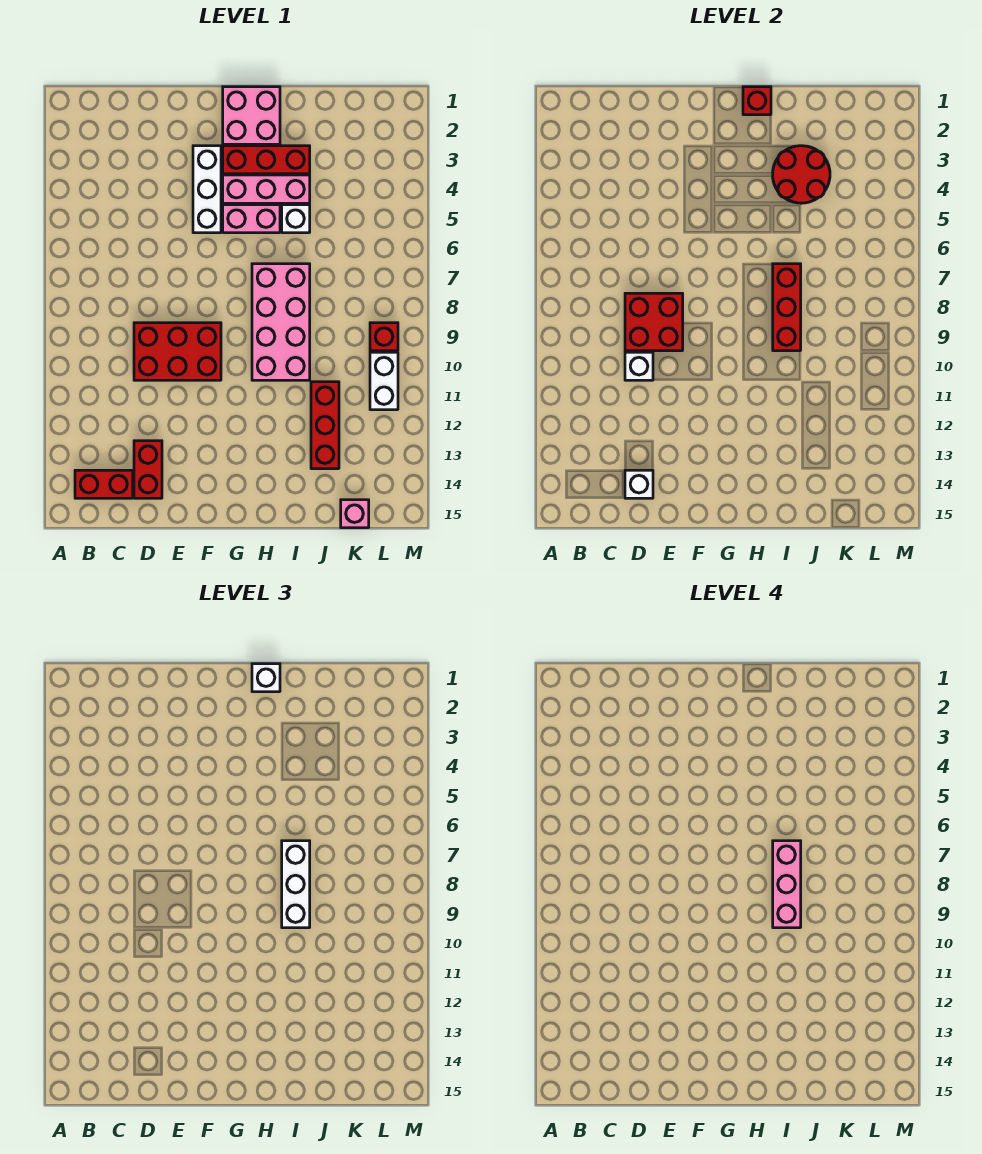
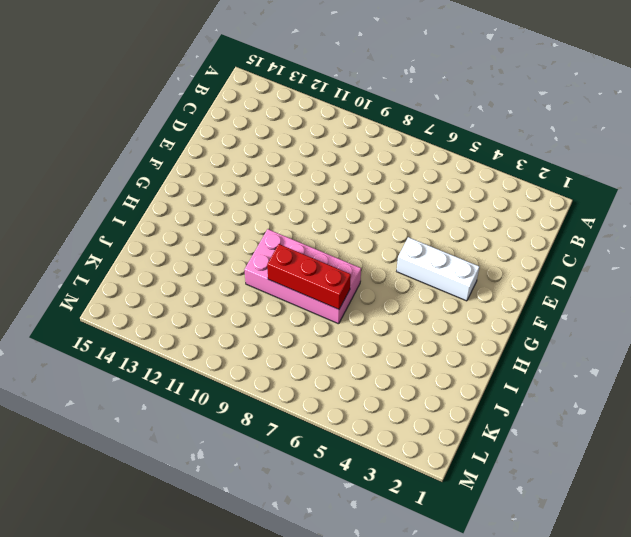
none -> red 1x2 brick [75,470,133,498]
none -> red 2x3 brick [134,323,221,380]
none -> red 1x2 brick [134,441,162,498]

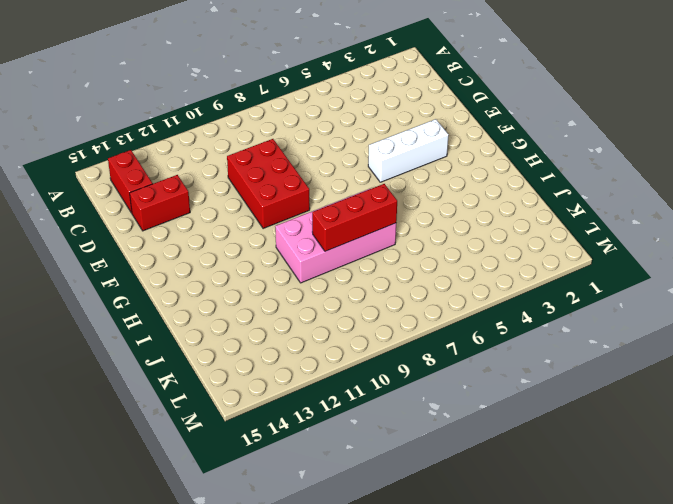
none -> pink 2x2 brick [223,87,280,144]
none -> red 1x3 brick [223,146,310,174]
none -> pink 1x3 brick [223,175,310,203]

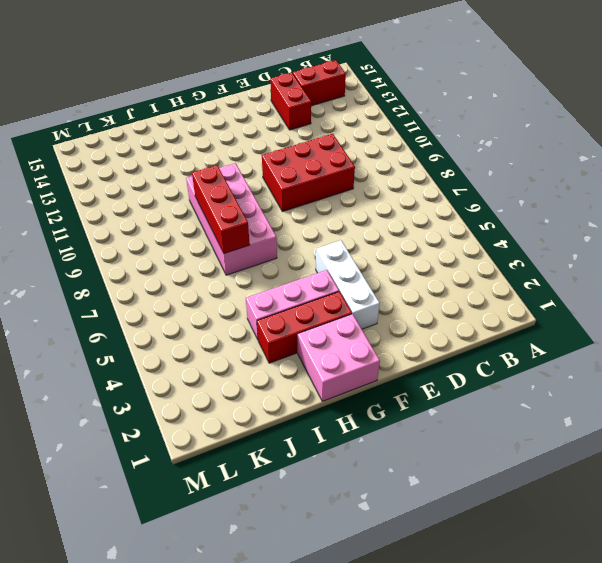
none -> pink 1x2 brick [223,205,280,233]
none -> white 1x1 brick [282,205,310,233]
none -> red 1x3 brick [311,382,339,469]

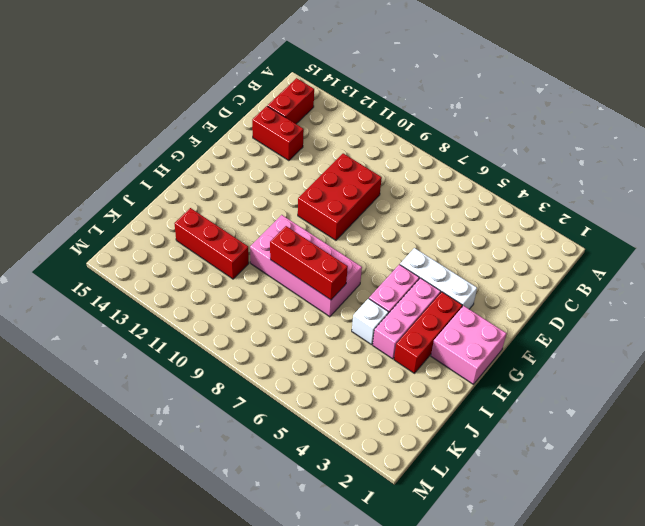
none -> pink 1x1 brick [341,500,369,528]
none -> red 1x1 brick [370,323,398,351]
none -> white 1x2 brick [370,352,398,410]

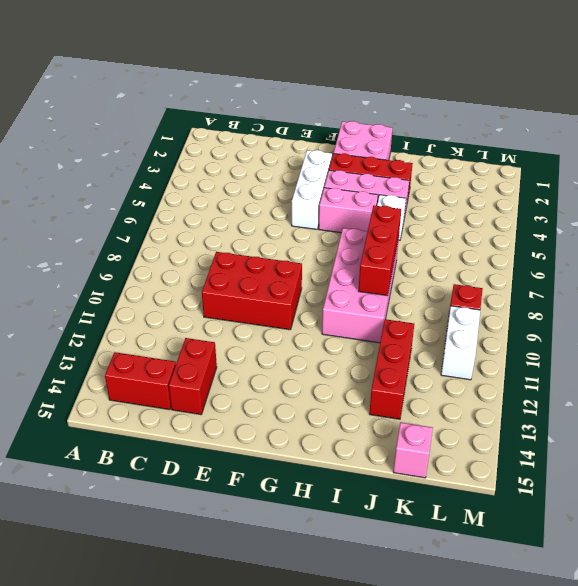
none -> red 2x2 brick [625,293,683,351]
none -> white 1x1 brick [625,352,653,380]
none -> white 1x1 brick [625,470,653,498]

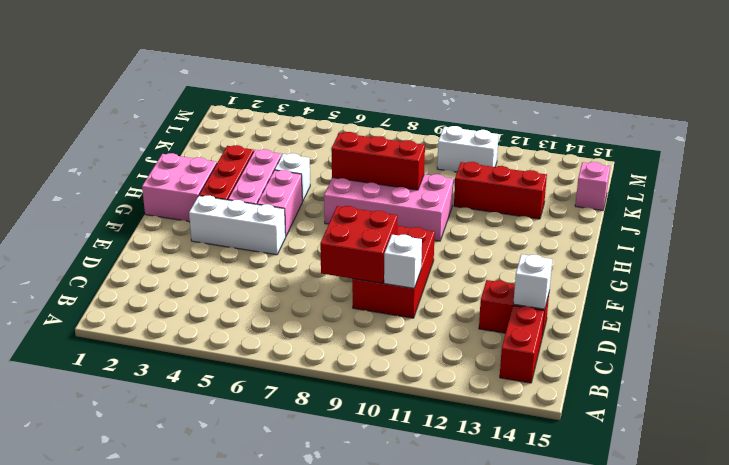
none -> red 1x1 brick [370,323,398,351]
none -> red 1x1 brick [743,87,771,115]
none -> red 2x2 round brick [773,146,830,203]

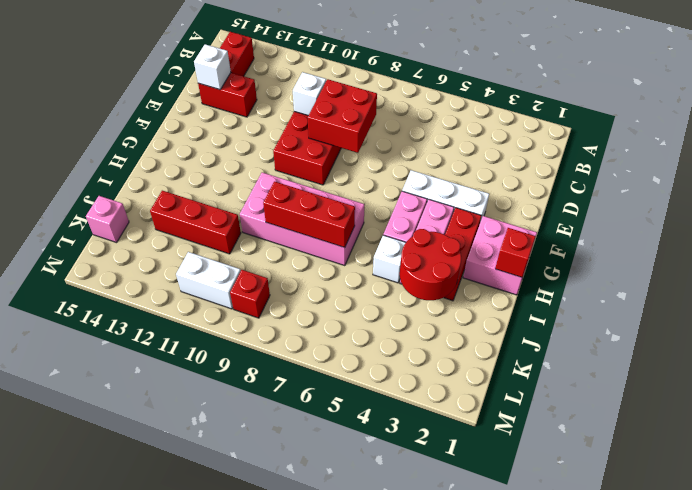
none -> white 1x1 brick [252,664,280,692]
none -> white 1x3 brick [282,841,310,928]
none -> pink 1x3 brick [773,841,801,928]

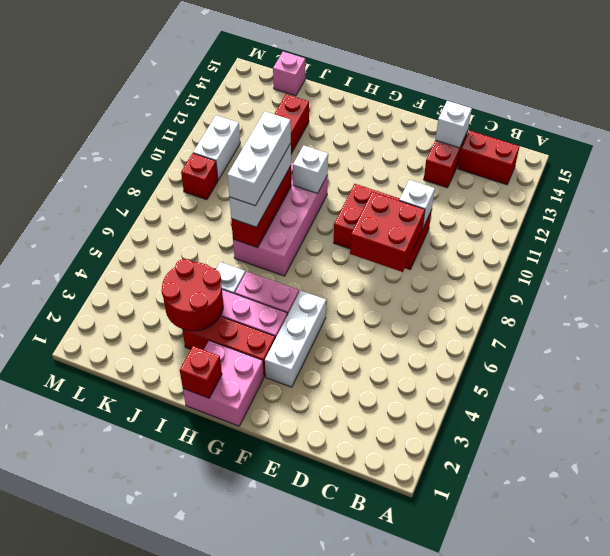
white 1x1 brick [293,146,328,194] -> white 1x1 brick moved to [252,664,280,692]
white 1x3 brick [228,111,291,206] -> pink 1x3 brick [773,841,801,928]

